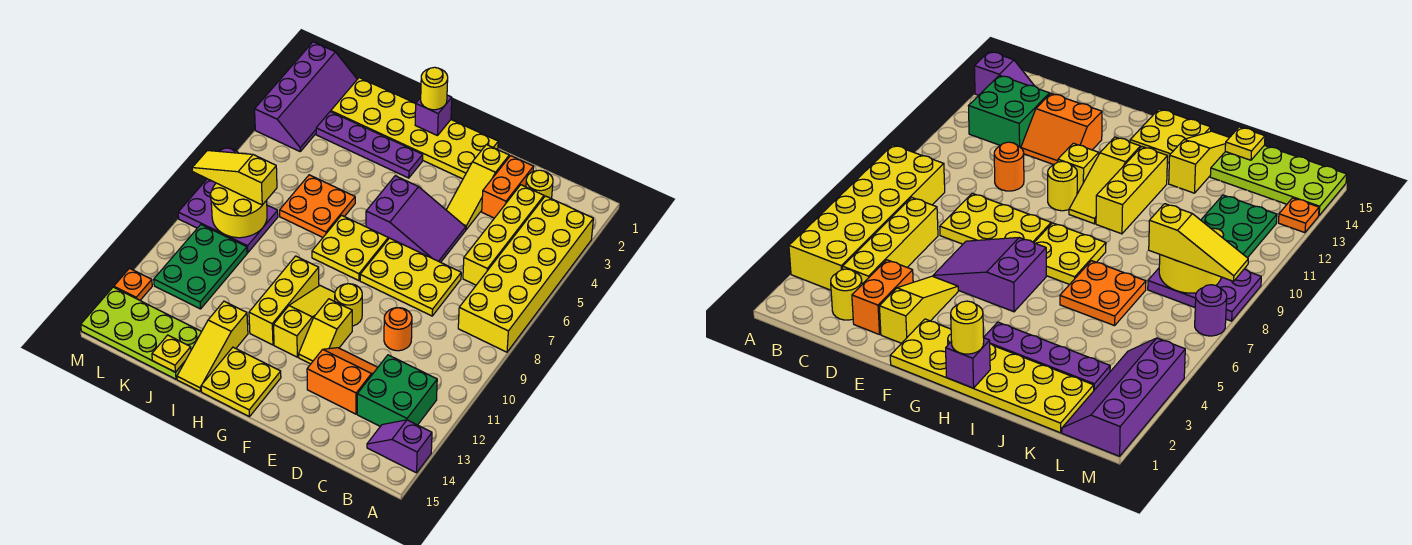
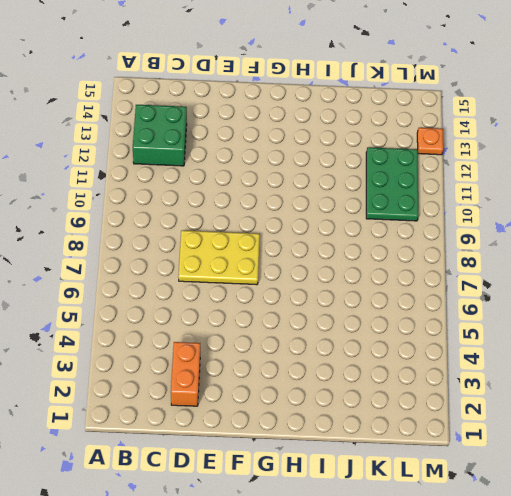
none -> yellow 2x6 brick [458,196,593,352]
none -> purple 1x2 slope [367,420,432,473]
none -> yellow 1x1 round brick [526,170,553,199]
none -> yellow 1x4 brick [463,185,544,285]

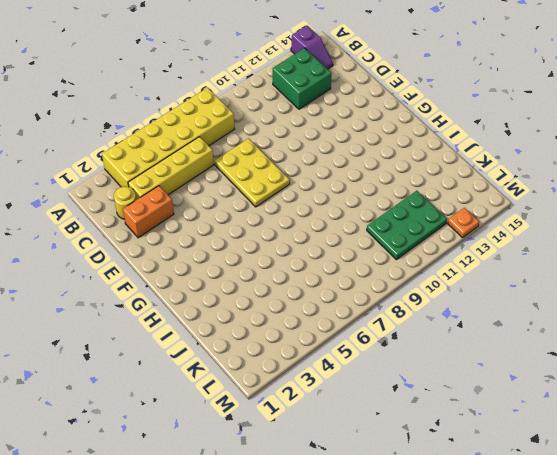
none -> orange 1x1 round brick [384,308,412,351]
none -> orange 2x2 slope [307,348,378,414]
none -> yellow 1x3 slope [446,145,509,230]
none -> purple 2x3 slope [366,176,466,262]

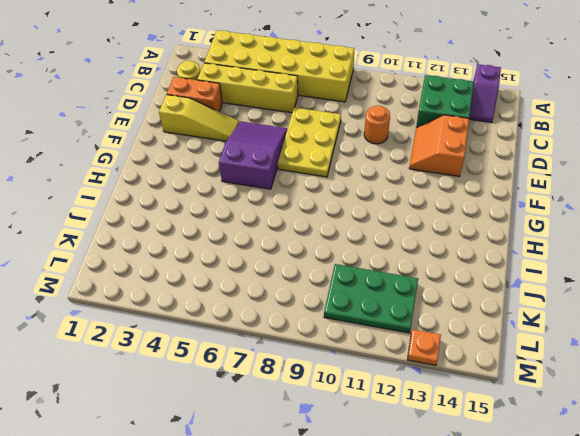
none -> yellow 2x6 plate [331,78,498,179]
none -> yellow 1x1 round brick [335,284,362,326]
none -> yellow 1x2 slope [299,299,352,364]
none -> yellow 2x2 plate [312,215,388,281]

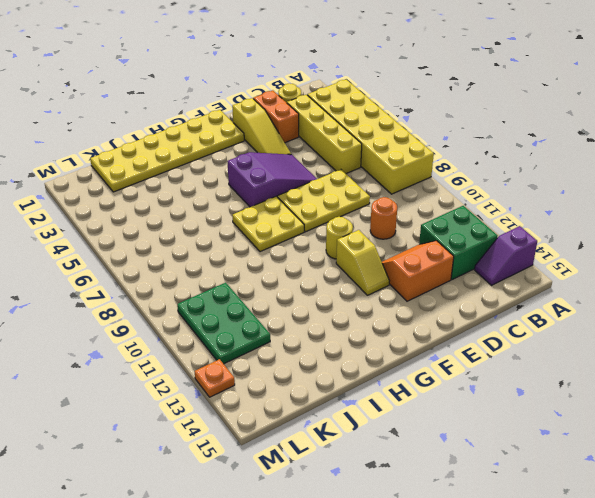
none -> yellow 1x3 slope [274,286,335,357]
none -> yellow 2x2 plate [201,347,281,417]
none -> purple 1x4 plate [316,112,423,178]
none -> yellow 1x3 brick [249,256,319,345]

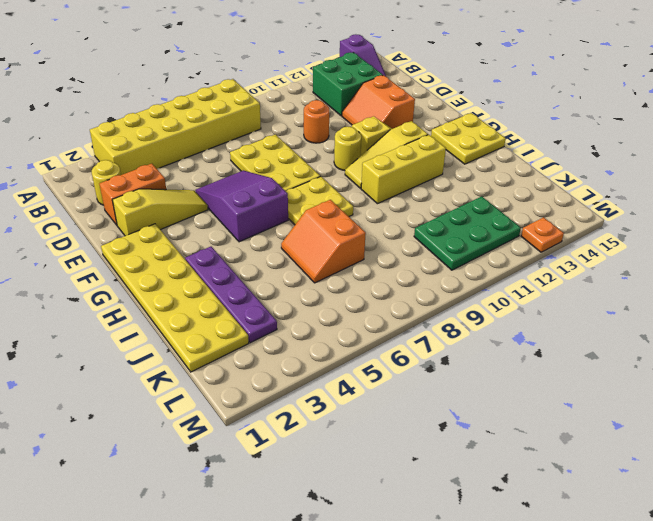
orange 2x2 slope [281,200,366,283] -> orange 2x2 plate [280,175,355,237]
none -> yellow 1x4 brick [463,185,544,285]
none -> yellow 1x3 slope [177,301,248,391]
none -> lime 2x4 plate [81,287,202,379]
none -> purple 2x3 plate [178,179,278,253]

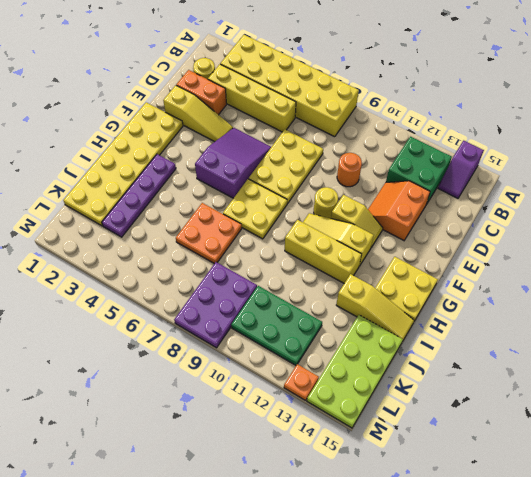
none -> purple 2x4 slope [255,42,357,151]
none -> purple 1x1 round brick [1195,285,1227,336]
none -> purple 1x1 brick [415,95,452,136]
none -> yellow 1x1 plate [152,335,191,372]

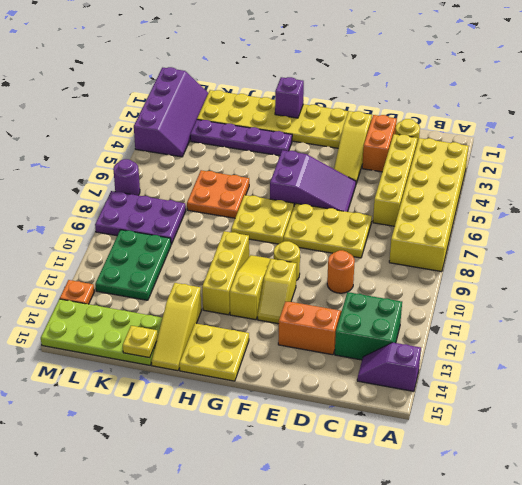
none -> yellow 2x2 round brick [210,183,267,238]
none -> yellow 1x1 round brick [421,67,448,110]
none -> yellow 1x3 slope [192,150,277,205]

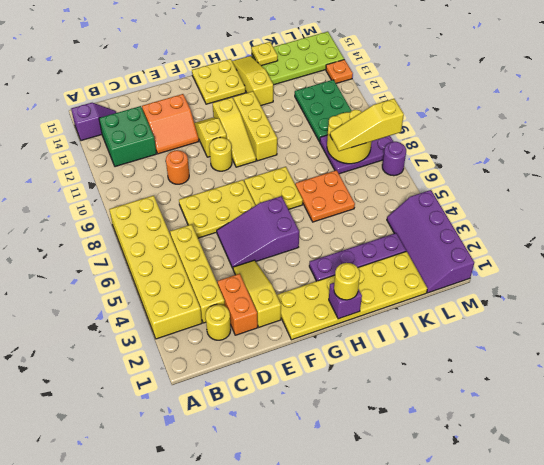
yellow 1x3 slope [330,99,404,151] -> yellow 1x3 slope turned to [192,150,277,205]

